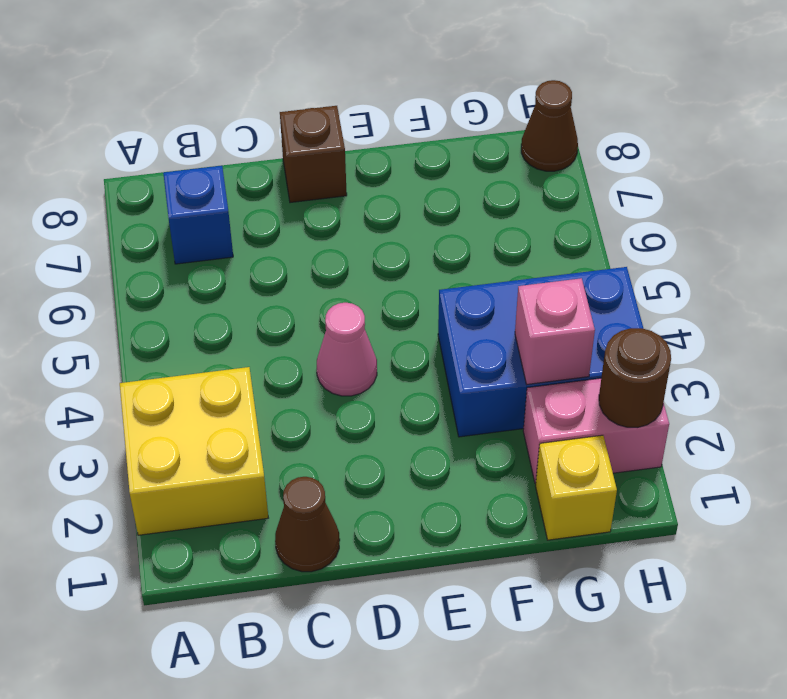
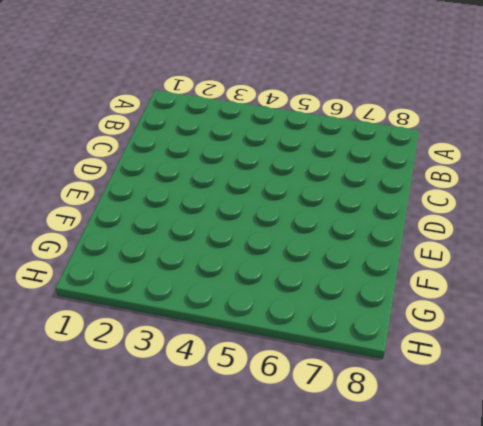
none -> yellow 2x2 brick [120,367,268,535]
none -> blue 1x1 brick [163,166,233,264]

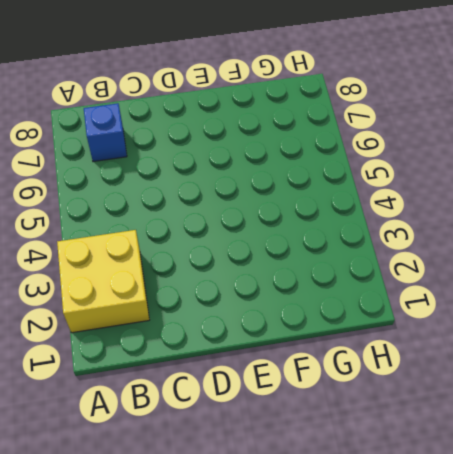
none -> brown 1x1 cone [275,477,340,572]
none -> pink 1x1 cone [317,303,377,396]

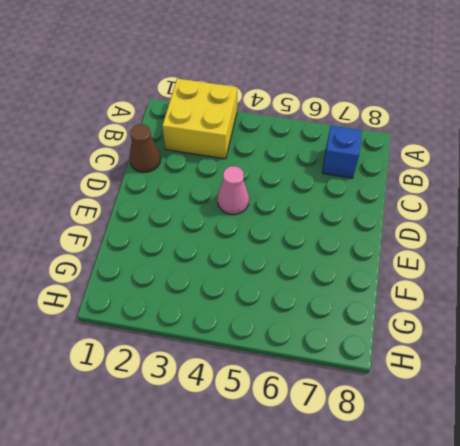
none -> brown 1x1 brick [280,106,347,203]
none -> blue 2x3 brick [438,267,643,437]

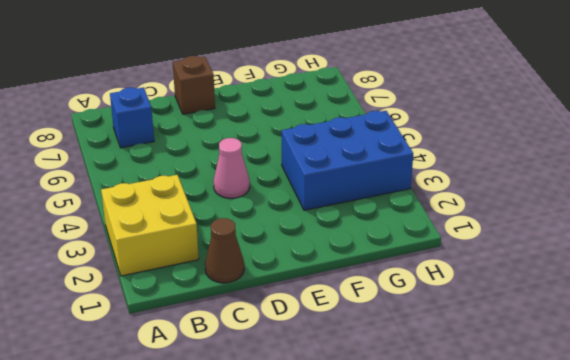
none -> yellow 1x1 brick [536,435,617,540]
none -> pink 1x2 brick [523,378,669,483]

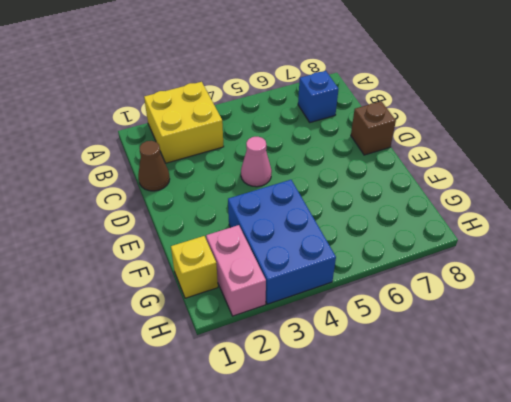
none -> brown 1x1 cone [521,80,578,171]
none -> pink 1x1 brick [515,278,595,384]

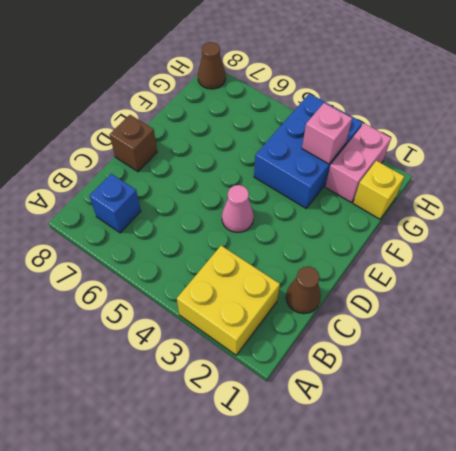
none -> brown 1x1 round brick [599,328,671,428]

